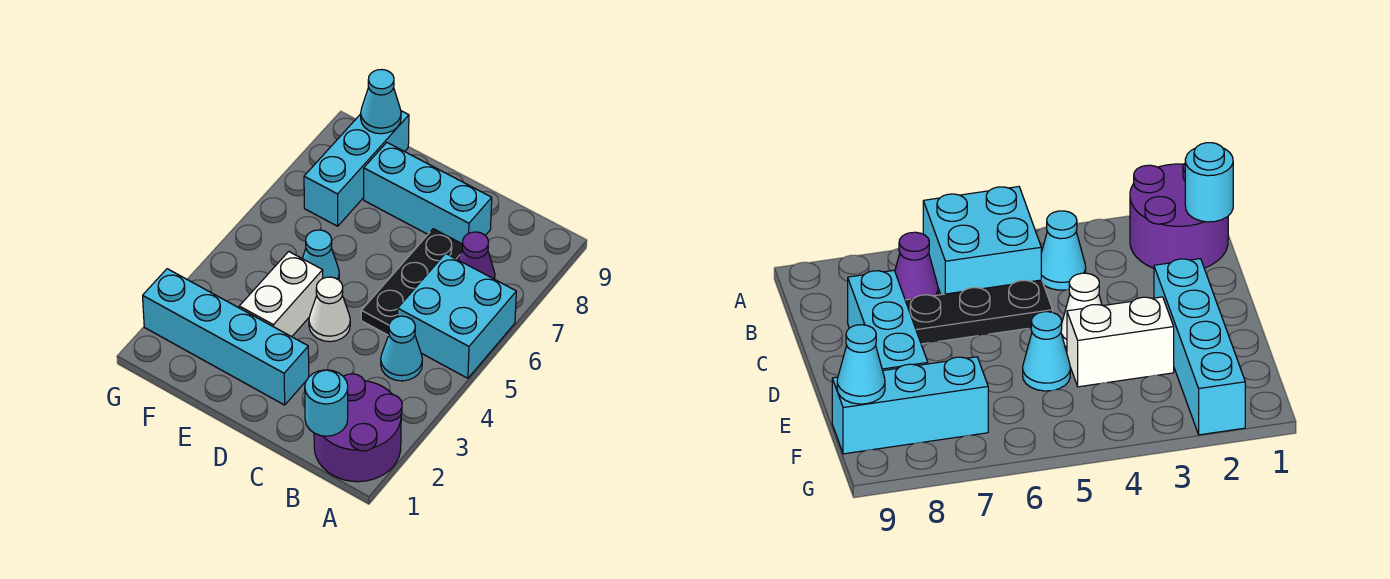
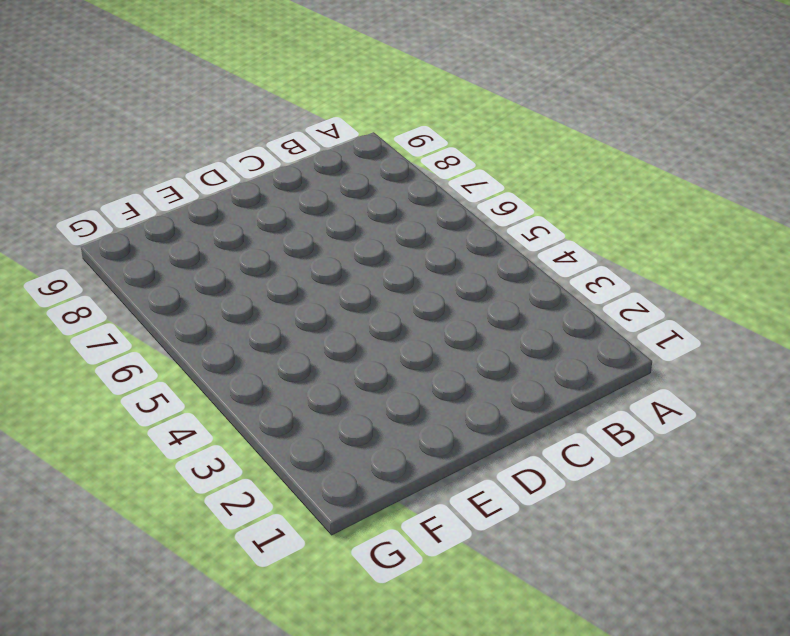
none -> purple 2x2 round brick [314,374,402,482]
none -> cyan 2x2 brick [398,253,516,378]
none -> cyan 1x1 cone [381,316,422,381]

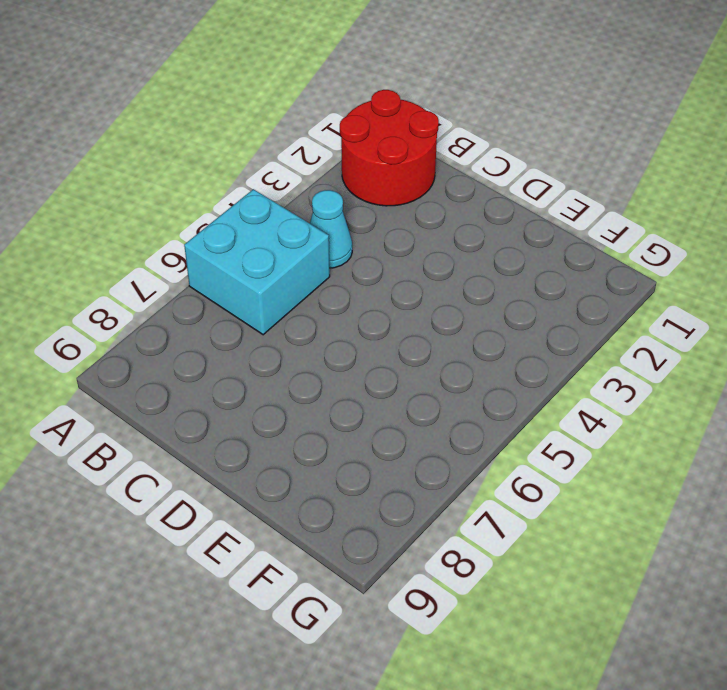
red 2x2 round brick [340,90,439,206] -> purple 2x2 round brick [314,374,402,482]
none -> purple 1x1 cone [459,232,495,279]
none -> black 1x3 plate [361,229,463,335]
none -> cyan 1x3 brick [364,143,492,244]

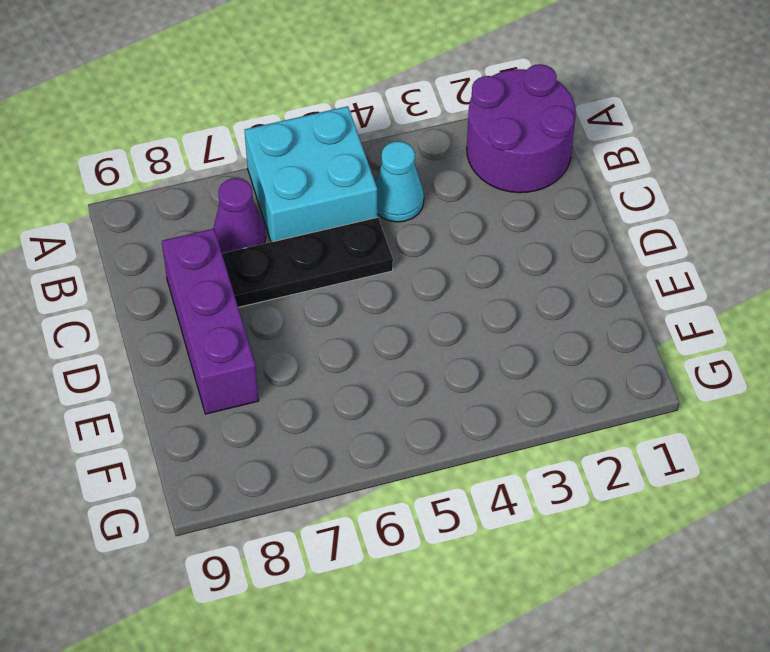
purple 1x3 brick [162,229,259,414] -> cyan 1x3 brick [364,143,492,244]
none -> cyan 1x4 brick [143,269,309,405]
none -> white 1x1 cone [309,277,350,342]
none -> white 1x2 brick [239,251,323,337]

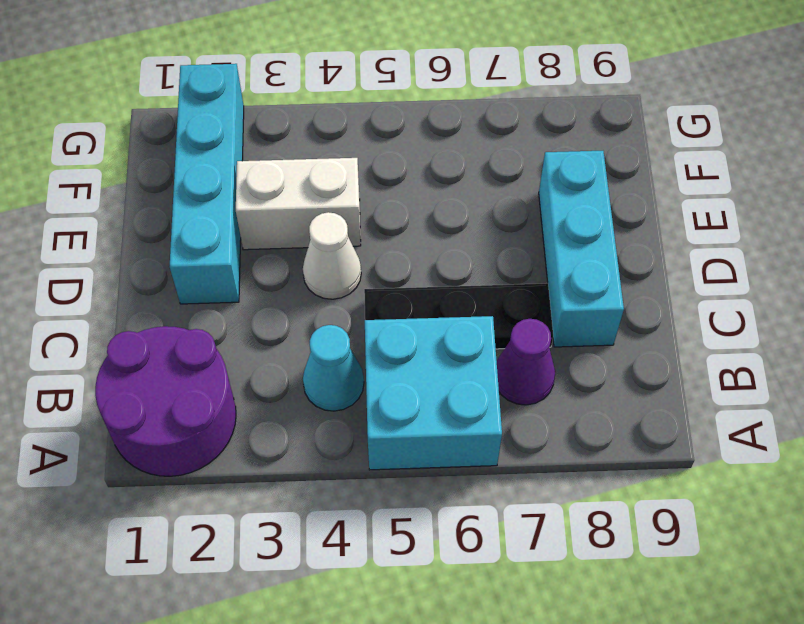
none -> cyan 1x1 cone [302,230,339,280]
none -> cyan 1x3 brick [304,111,409,226]
none -> cyan 1x1 round brick [305,370,348,436]

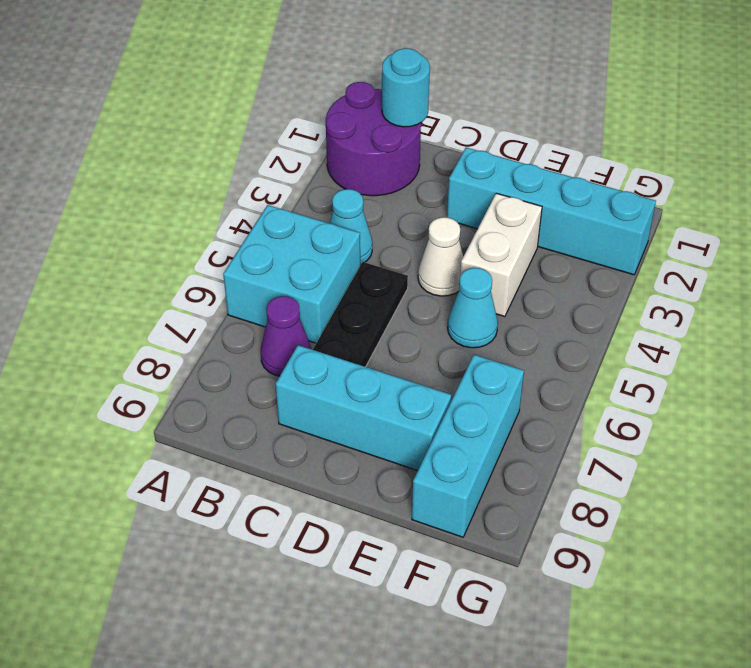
none -> cyan 1x1 cone [361,70,401,134]

